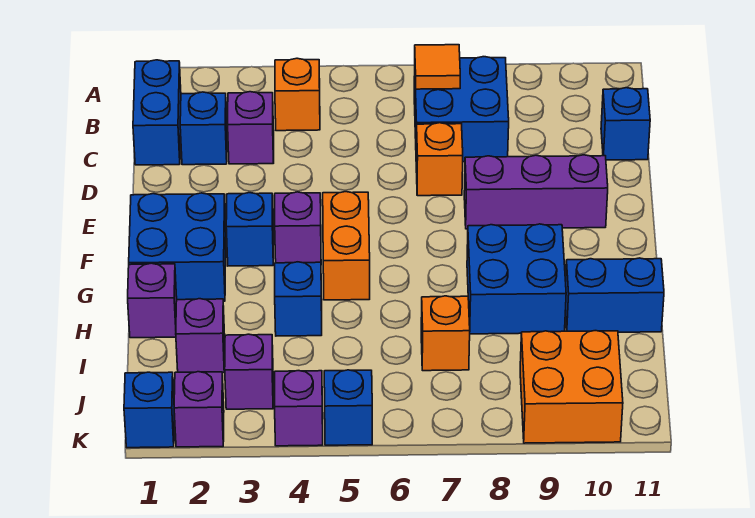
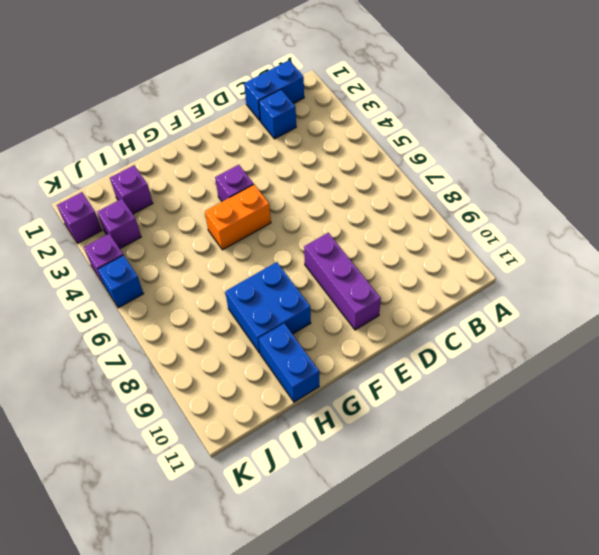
none -> orange 1x1 brick [275,58,320,131]
none -> blue 2x2 brick [414,57,509,162]
none -> purple 1x1 brick [228,92,274,164]

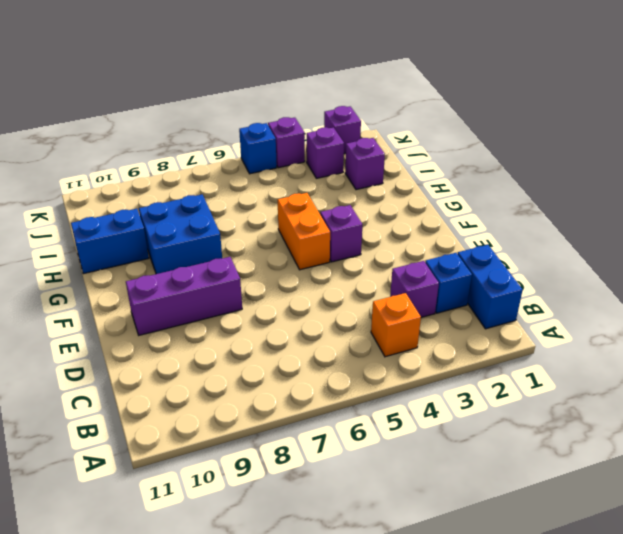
none -> blue 2x2 brick [414,57,509,162]
none -> blue 1x1 brick [601,88,650,160]
none -> orange 1x1 brick [416,123,463,196]

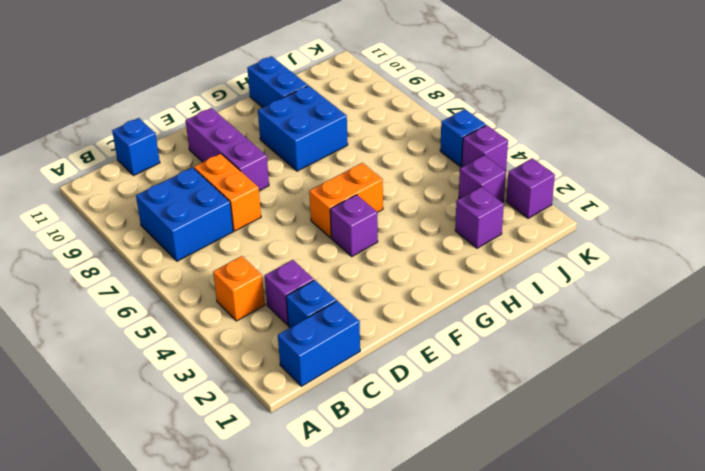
orange 1x2 brick [194,154,261,231] -> orange 1x1 brick [416,123,463,196]
none -> blue 2x2 brick [129,193,226,301]
none -> blue 1x1 brick [226,193,273,266]
none -> purple 1x1 brick [128,263,177,338]

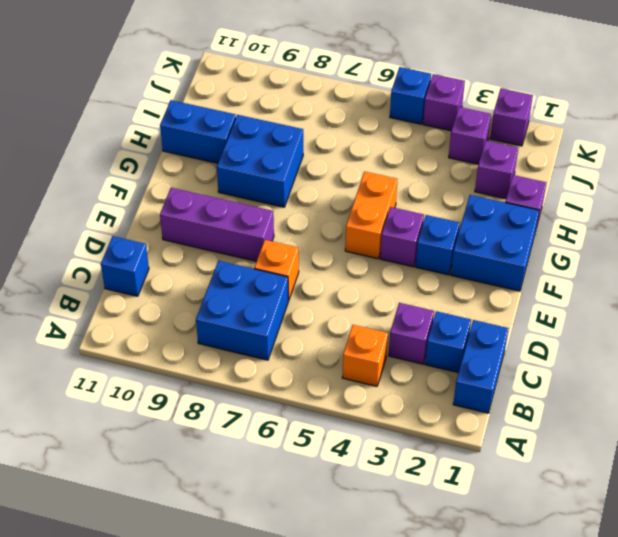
none -> blue 1x1 brick [275,262,322,336]
none -> orange 1x1 brick [421,296,470,371]
none -> orange 2x2 brick [520,331,623,443]

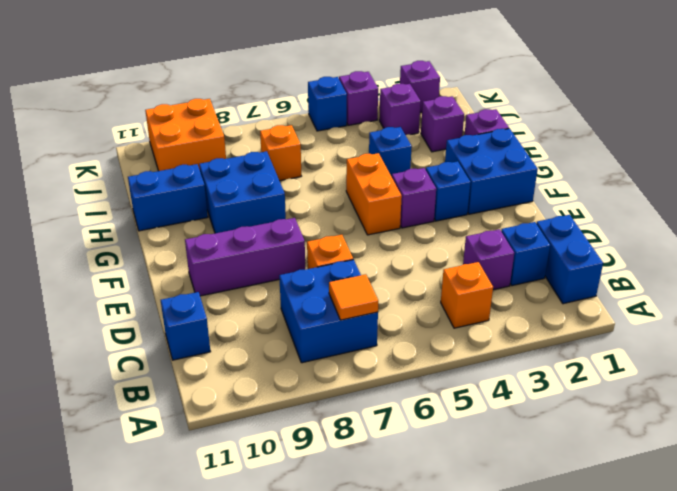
none -> blue 1x1 brick [124,372,174,448]

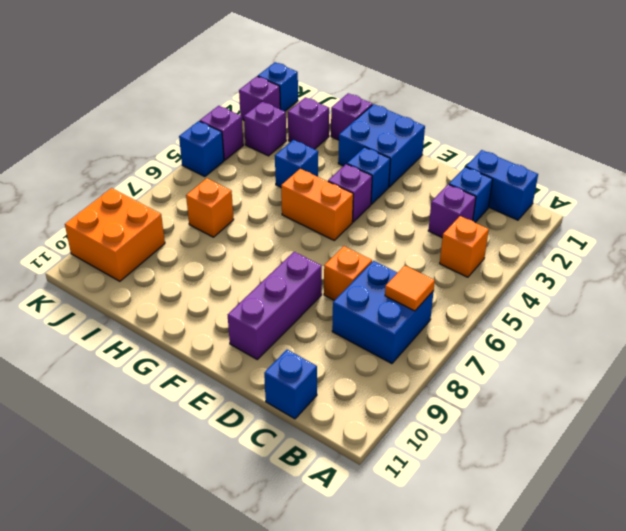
none -> blue 2x2 brick [467,224,566,334]
none -> blue 1x2 brick [565,258,664,332]

